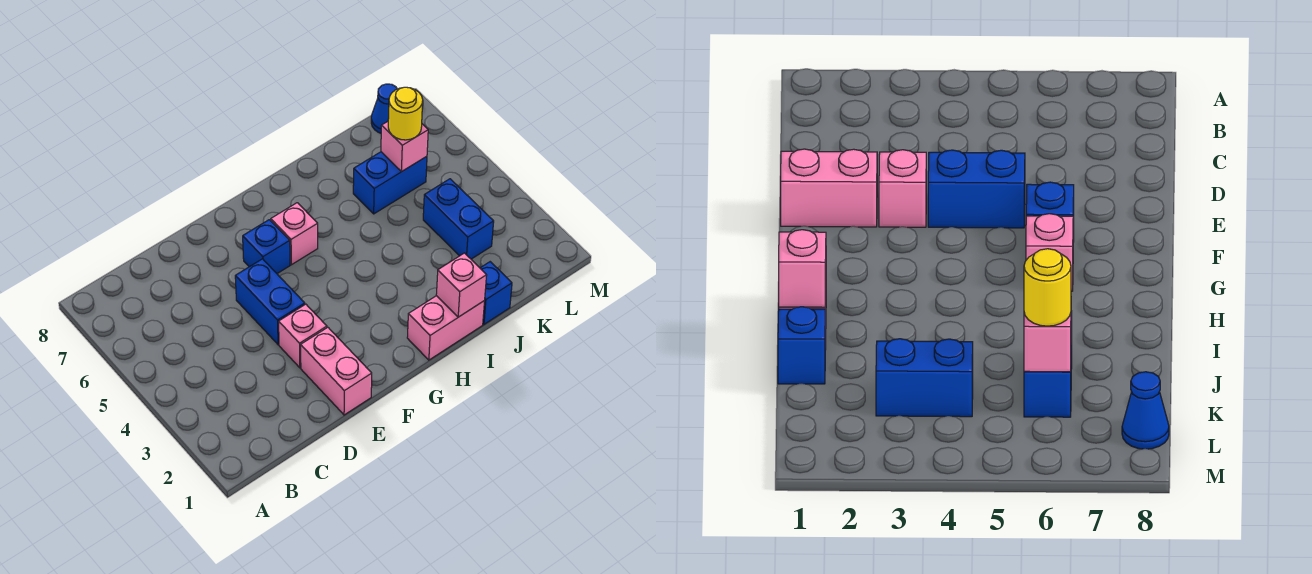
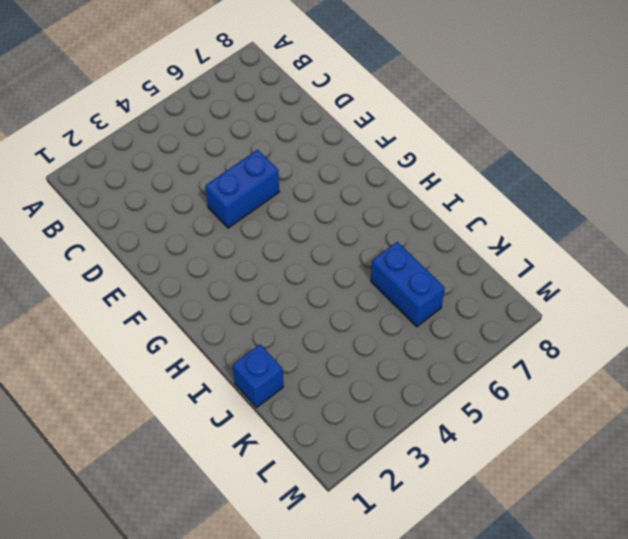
none -> pink 1x2 brick [301,327,372,415]
none -> pink 1x1 brick [279,304,327,368]
none -> blue 1x1 brick [243,220,290,274]

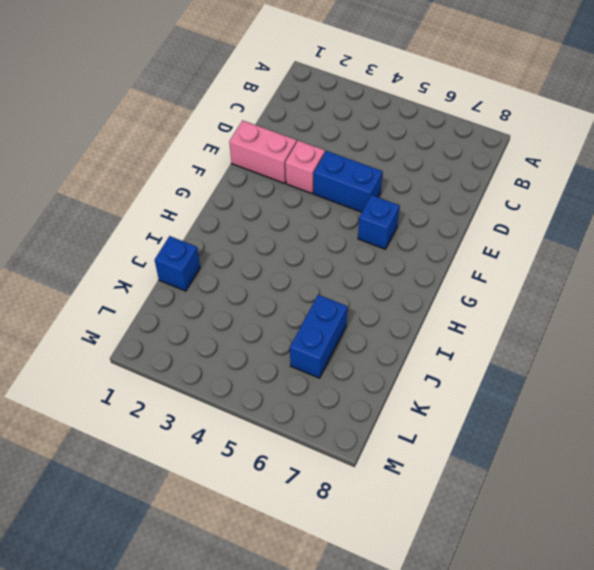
none -> pink 1x1 brick [271,203,318,265]
none -> pink 1x2 brick [407,296,485,360]
none -> blue 1x2 brick [423,179,494,259]

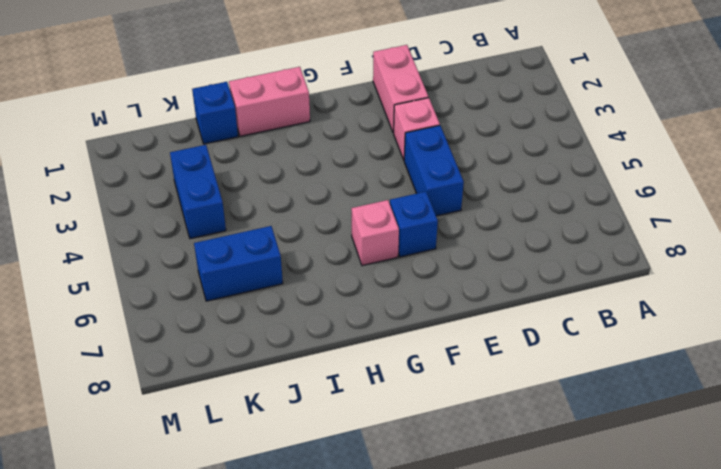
none -> blue 1x1 cone [371,84,397,133]
none -> pink 1x1 brick [436,253,487,317]
none -> pink 1x1 brick [381,122,428,171]

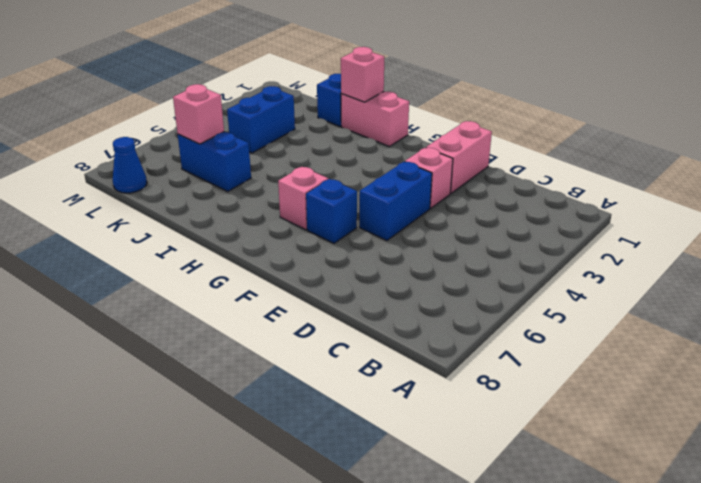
none -> yellow 1x1 round brick [388,87,423,140]

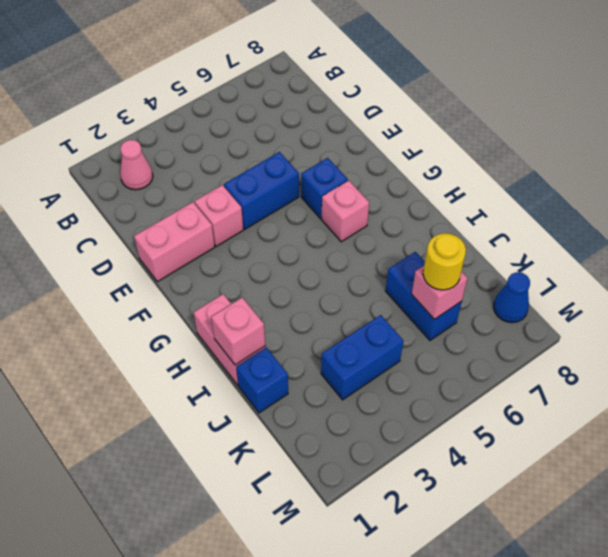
pink 1x1 cone [120,140,153,190] -> none

